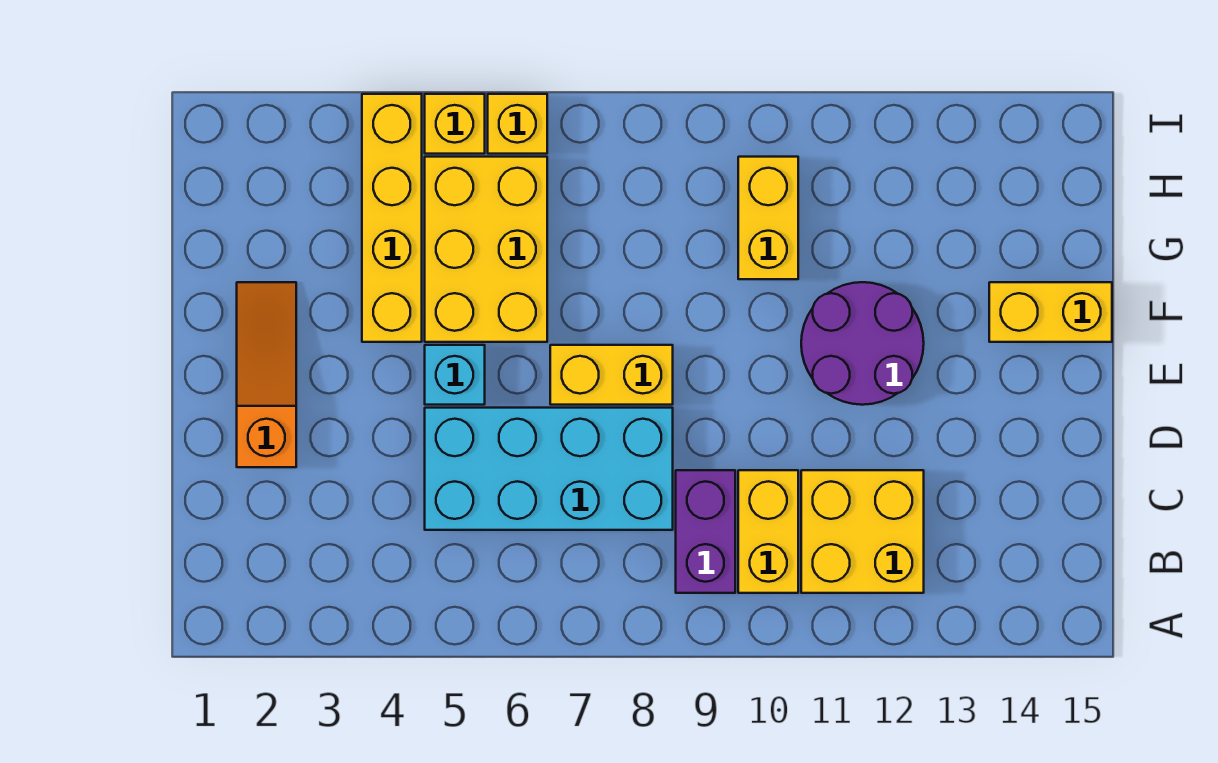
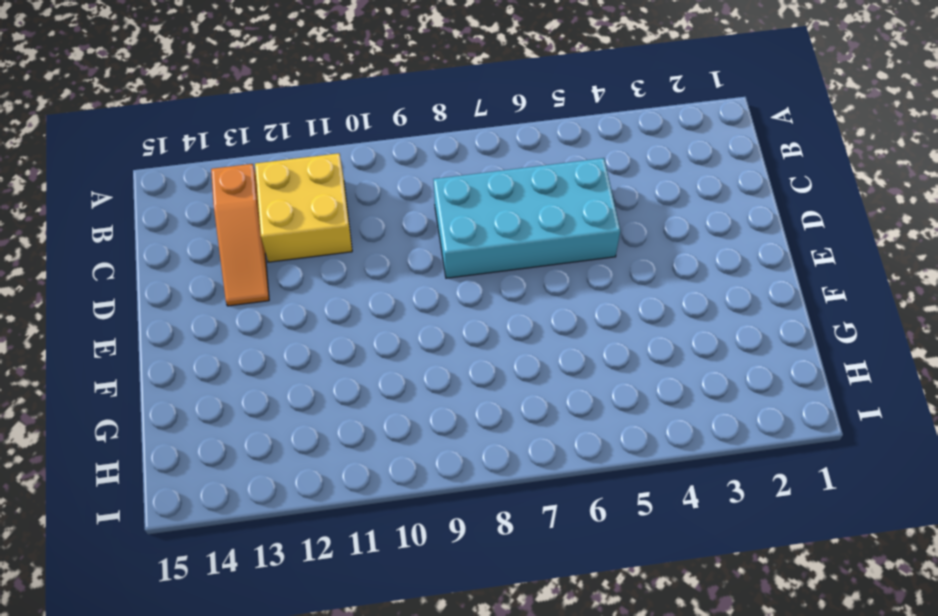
orange 1x3 slope [211,164,269,306] -> orange 1x3 slope moved to [237,282,296,467]
none -> purple 1x2 brick [676,470,735,593]
none -> yellow 1x2 brick [738,470,798,593]
none -> cyan 1x1 brick [425,345,485,405]

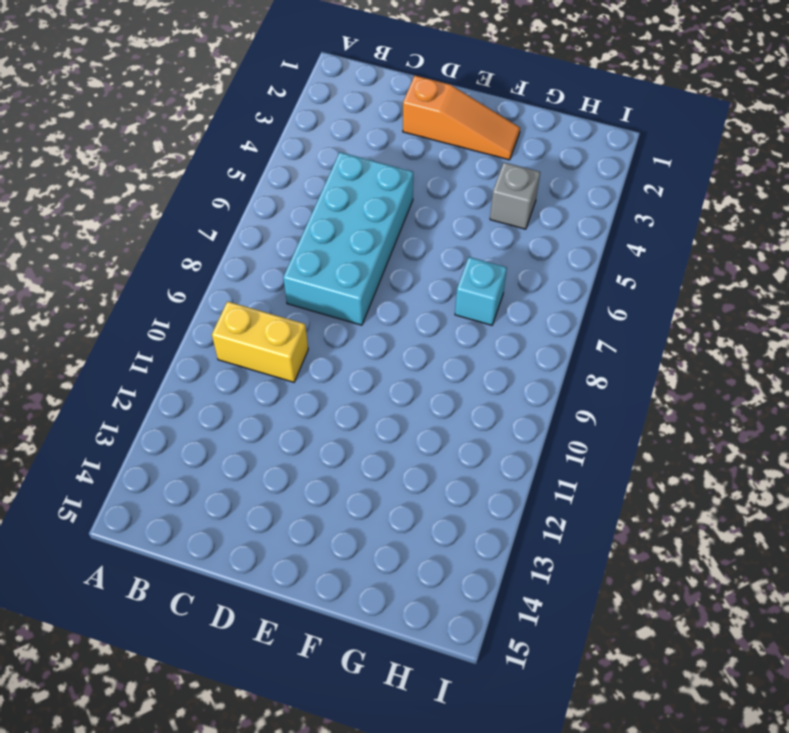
grey 1x1 brick [490,162,540,229] -> yellow 1x4 brick [362,94,422,342]
cyan 1x1 brick [455,257,507,325] -> cyan 1x1 brick moved to [425,345,485,405]
none -> purple 1x2 brick [676,470,735,593]
none -> yellow 2x2 brick [801,470,924,593]
none -> yellow 1x2 brick [550,345,673,405]

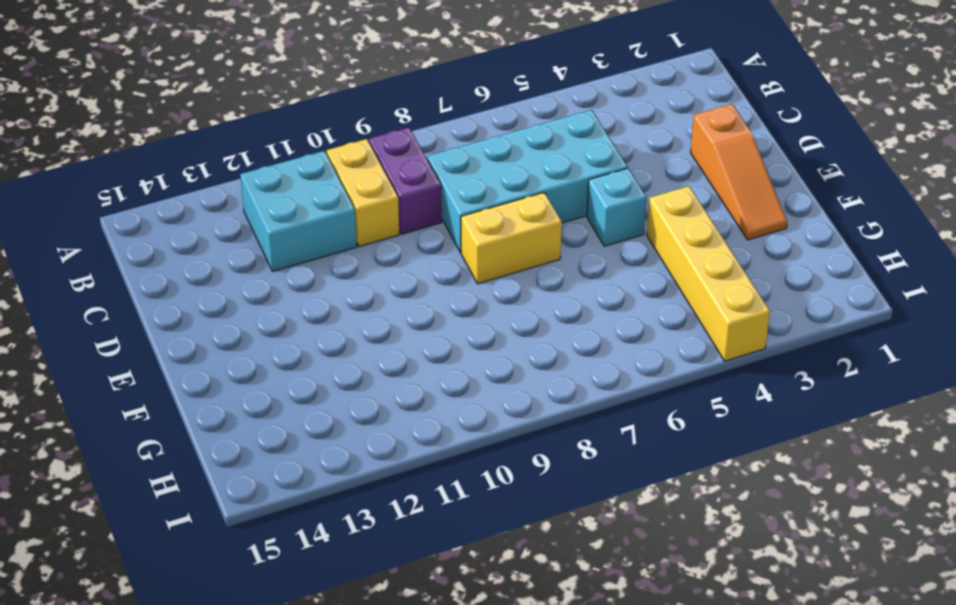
cyan 2x2 brick [240,151,357,271] -> yellow 2x2 brick [801,470,924,593]
none -> purple 2x2 round brick [801,282,924,405]
none -> yellow 2x3 brick [425,157,547,342]
none -> yellow 1x2 brick [989,282,1112,342]

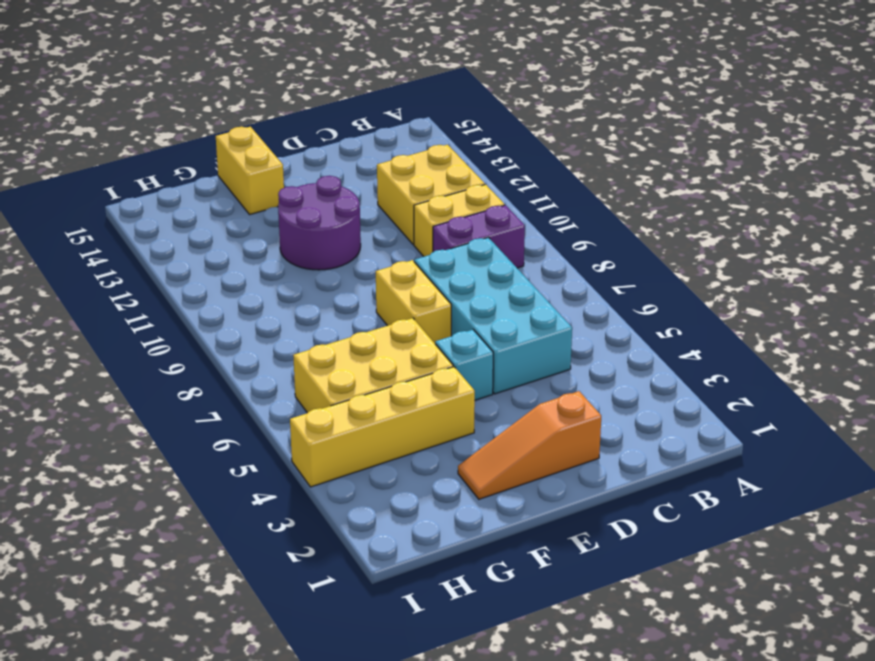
none -> yellow 1x2 brick [738,157,798,279]
none -> yellow 1x1 brick [425,94,485,154]
none -> yellow 1x1 brick [488,94,547,154]

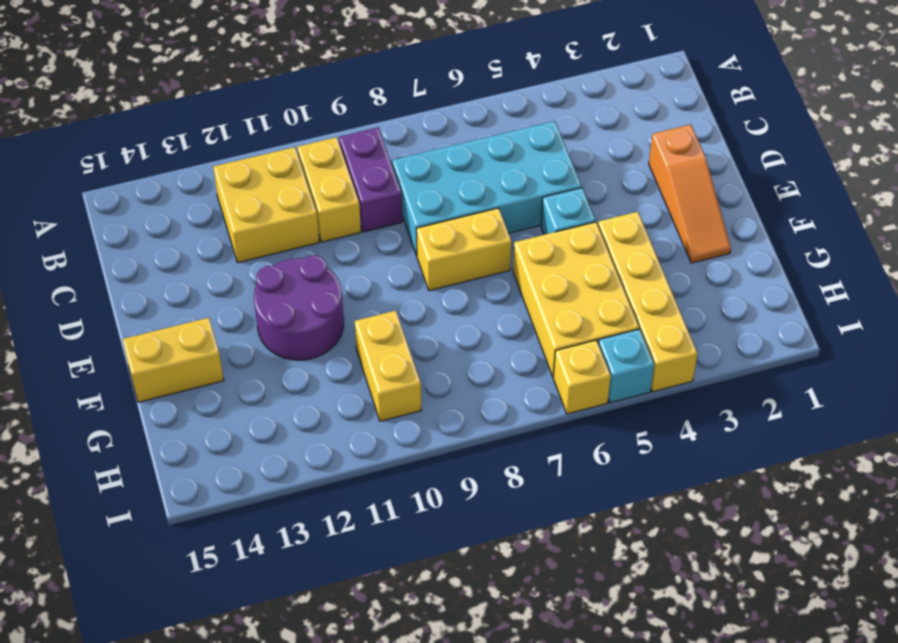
cyan 1x1 brick [598,329,654,403] -> yellow 1x1 brick [425,94,485,154]

